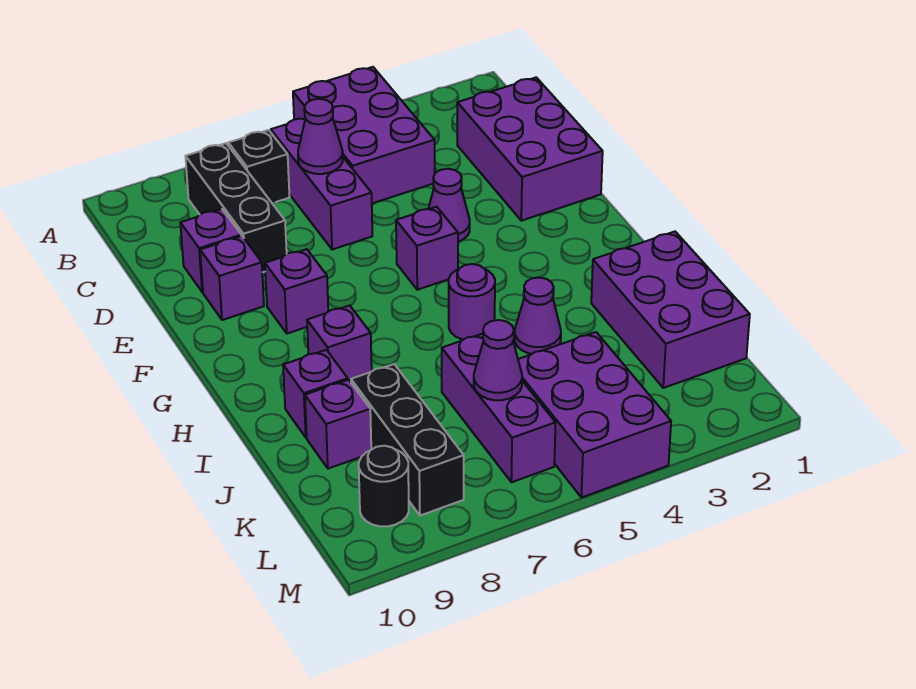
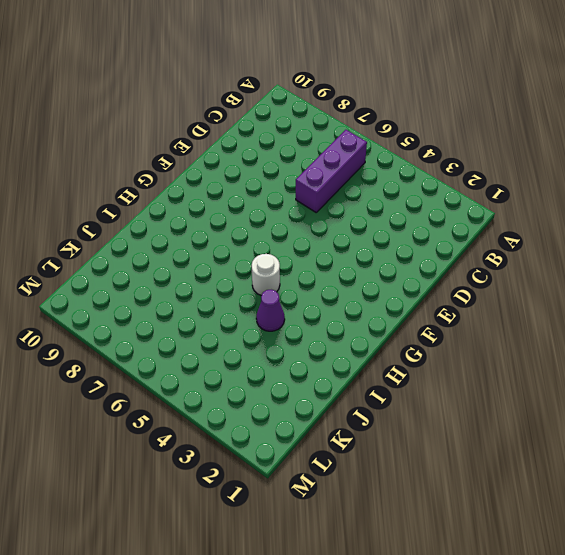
white 1x1 round brick [252,254,280,295] -> purple 1x1 round brick [449,264,495,340]
none -> purple 2x3 brick [293,67,435,203]
none -> black 1x1 brick [228,130,290,203]
none -> black 1x3 brick [185,143,287,272]

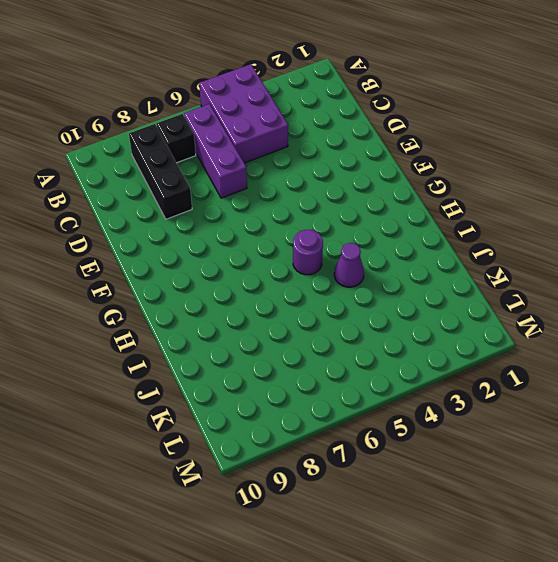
none -> purple 2x3 brick [457,77,603,221]
none -> purple 1x1 brick [180,209,241,292]
none -> purple 1x1 cone [428,169,470,242]

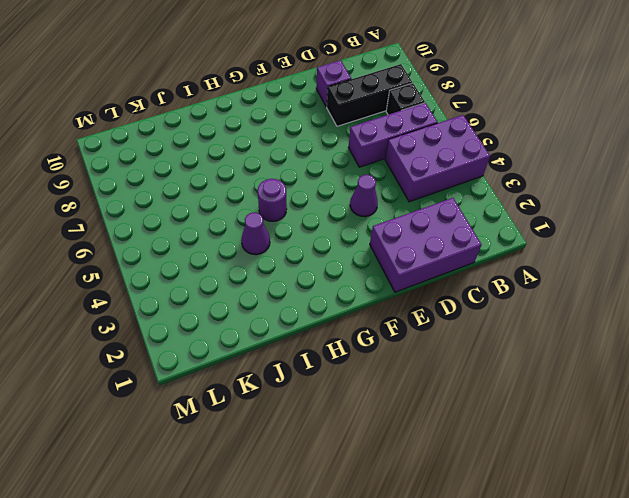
none -> purple 1x1 brick [200,236,264,320]
none -> purple 1x1 brick [396,207,458,290]
none -> purple 1x1 brick [265,249,328,334]

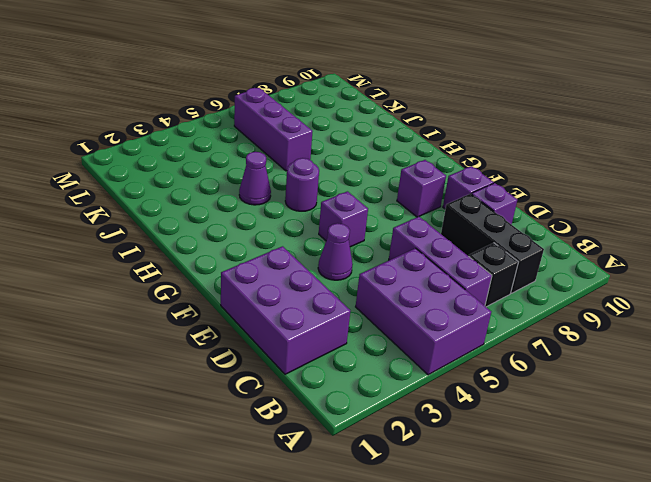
none -> purple 1x1 brick [307,305,372,382]
none -> purple 2x3 brick [591,232,750,388]
none -> purple 1x1 brick [283,350,348,438]

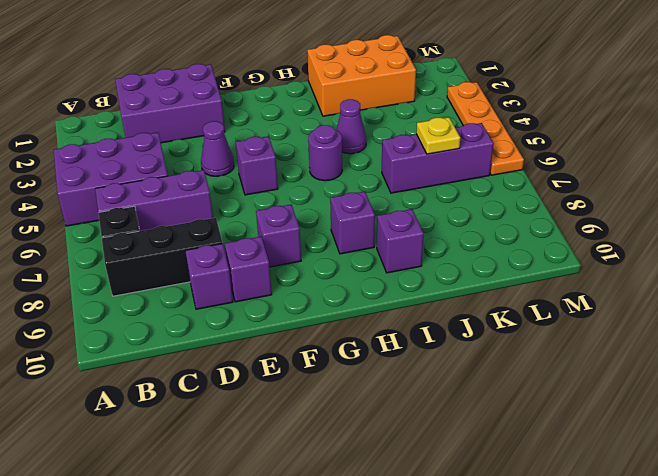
orange 2x3 brick [307,35,416,116] -> purple 2x3 brick [591,232,750,388]
yellow 1x1 plate [416,117,460,154] -> purple 1x1 cone [474,320,522,400]
orange 1x4 plate [447,82,524,175] -> purple 2x3 brick [518,332,671,498]
none -> black 1x3 brick [351,364,464,516]
none -> purple 1x1 brick [305,380,371,469]
none -> black 1x1 round brick [359,446,409,526]

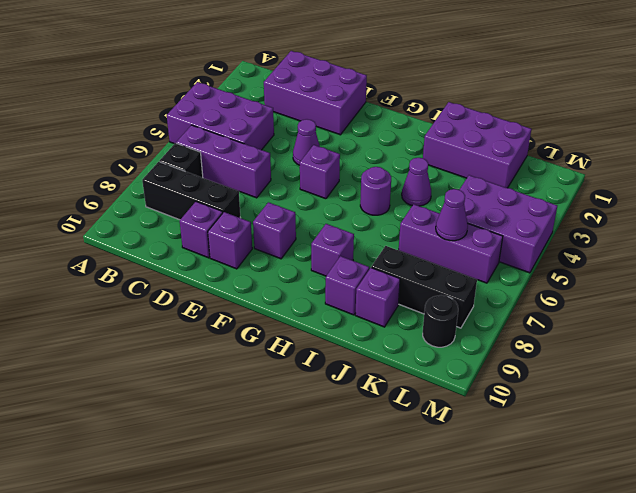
none -> purple 1x1 cone [298,99,343,174]

